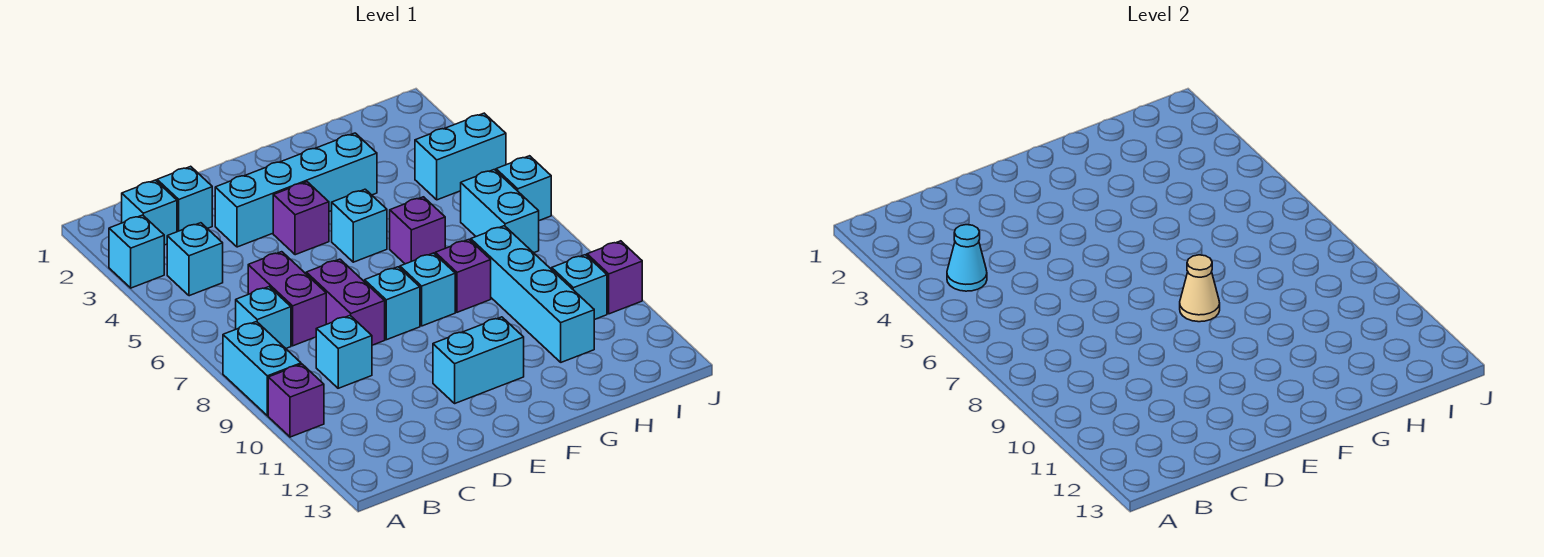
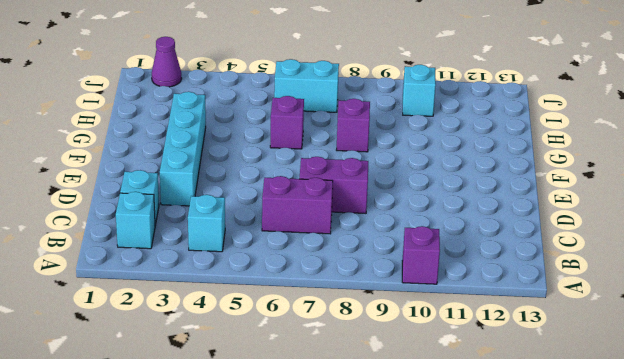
purple 1x1 cone [152,37,182,87] -> none
none -> cyan 1x1 brick [109,215,164,288]
none -> cyan 1x2 brick [223,322,301,416]
none -> cyan 1x1 brick [236,287,291,348]

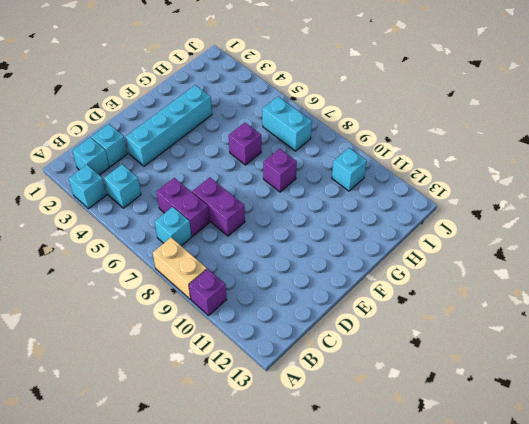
tan 1x2 brick [153,237,207,299] -> cyan 1x2 brick [223,322,301,416]
none -> cyan 1x1 brick [316,316,372,388]
none -> purple 1x1 brick [273,182,329,255]
none -> cyan 1x1 brick [365,267,420,340]

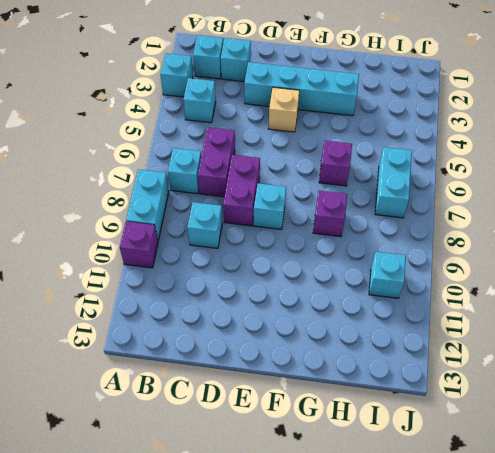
tan 1x1 brick [268,87,299,132] -> purple 1x1 brick [273,182,329,255]
none -> cyan 1x2 brick [433,317,524,403]
none -> cyan 1x1 brick [332,189,387,262]
none -> cyan 1x1 brick [400,253,455,326]

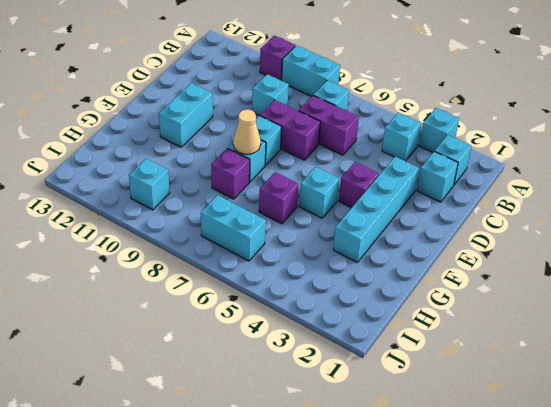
none -> cyan 1x4 brick [471,226,594,362]
none -> cyan 1x2 brick [415,113,506,200]
none -> cyan 1x1 brick [496,156,551,221]

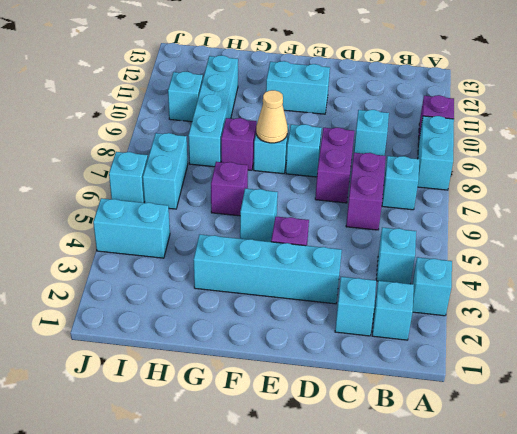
none -> purple 1x1 brick [587,241,642,314]
none -> cyan 1x1 cone [947,225,987,291]

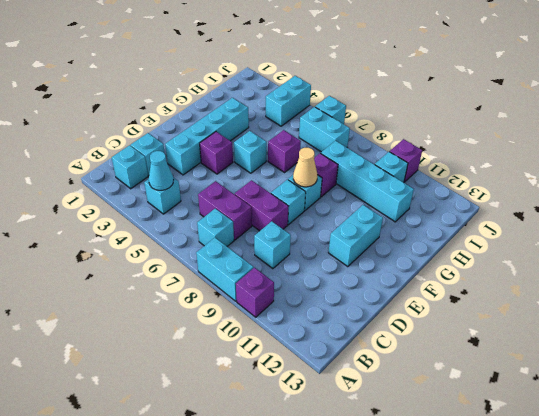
none -> cyan 1x1 brick [109,215,164,288]

